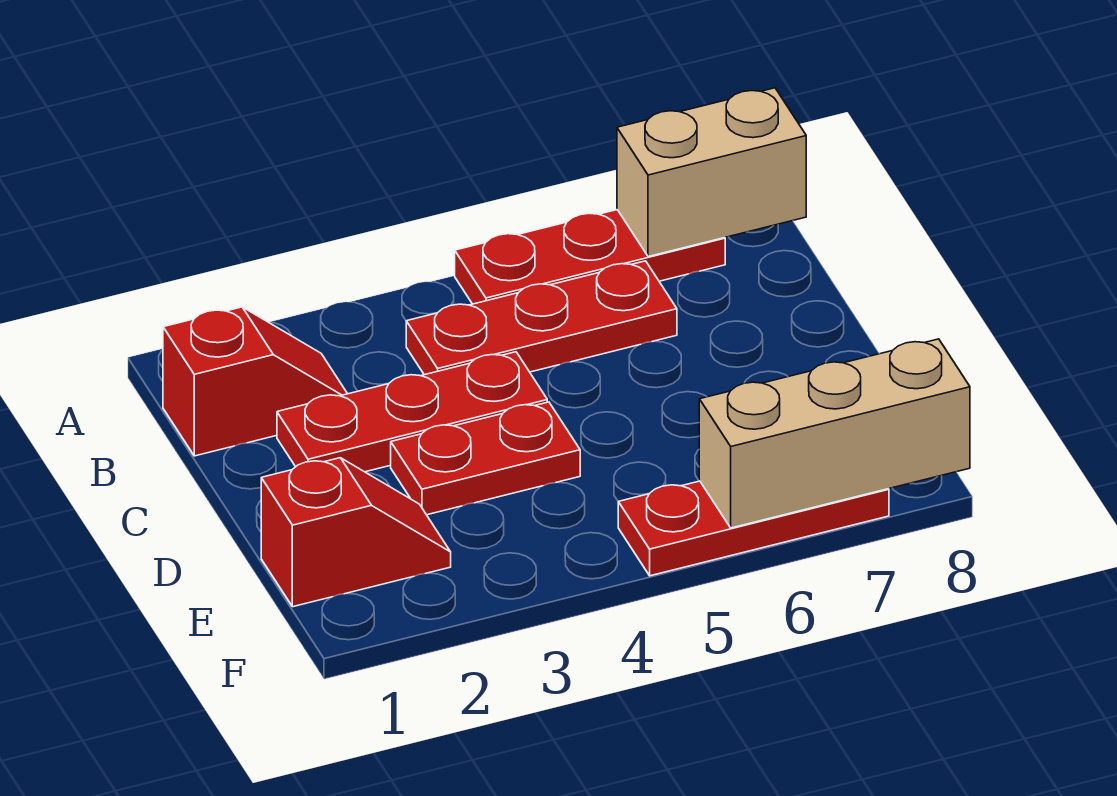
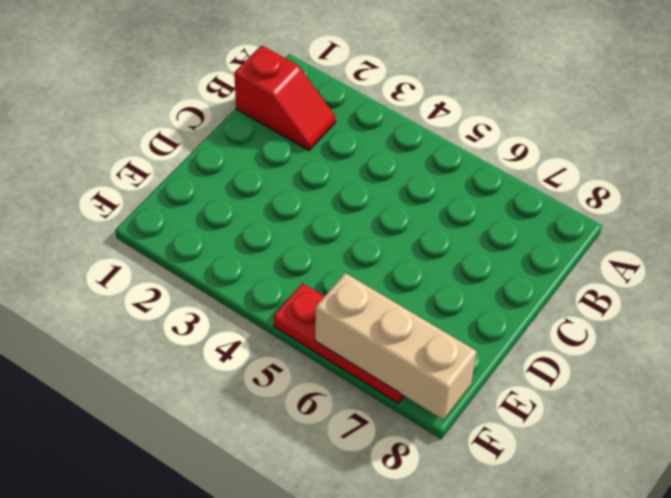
none -> red 1x3 plate [455,210,725,304]
none -> red 1x3 plate [406,261,677,375]

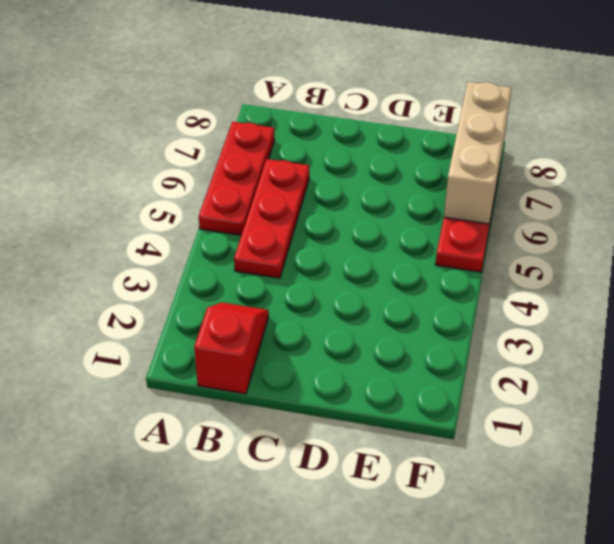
none -> red 1x3 plate [277,352,547,472]
none -> red 1x2 plate [391,402,580,515]

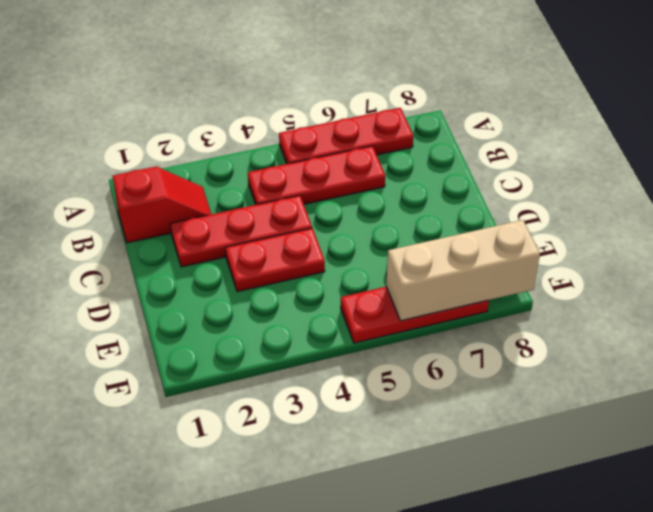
none -> red 1x2 slope [261,458,451,607]
none -> tan 1x2 brick [617,88,806,257]

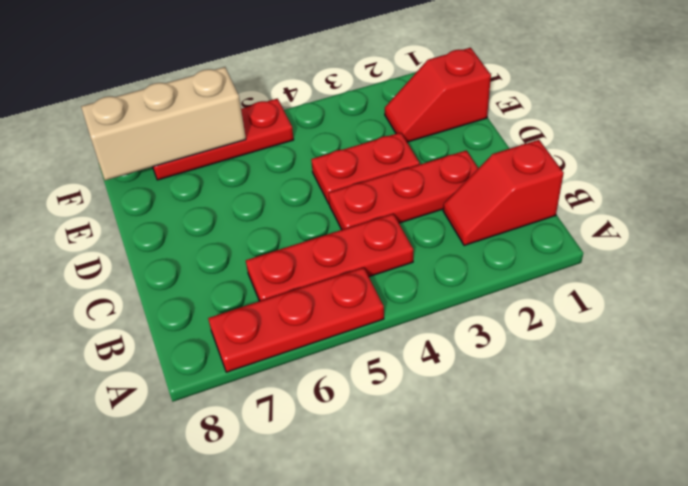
none -> tan 1x2 brick [617,88,806,257]

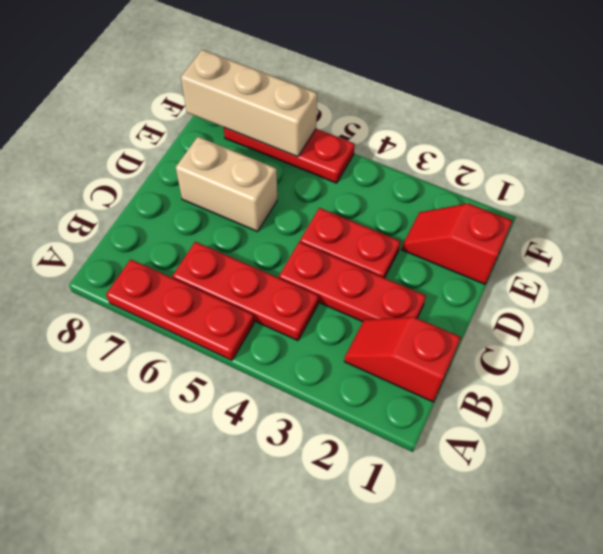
tan 1x2 brick [176,137,277,231] -> tan 1x2 brick moved to [617,88,806,257]

